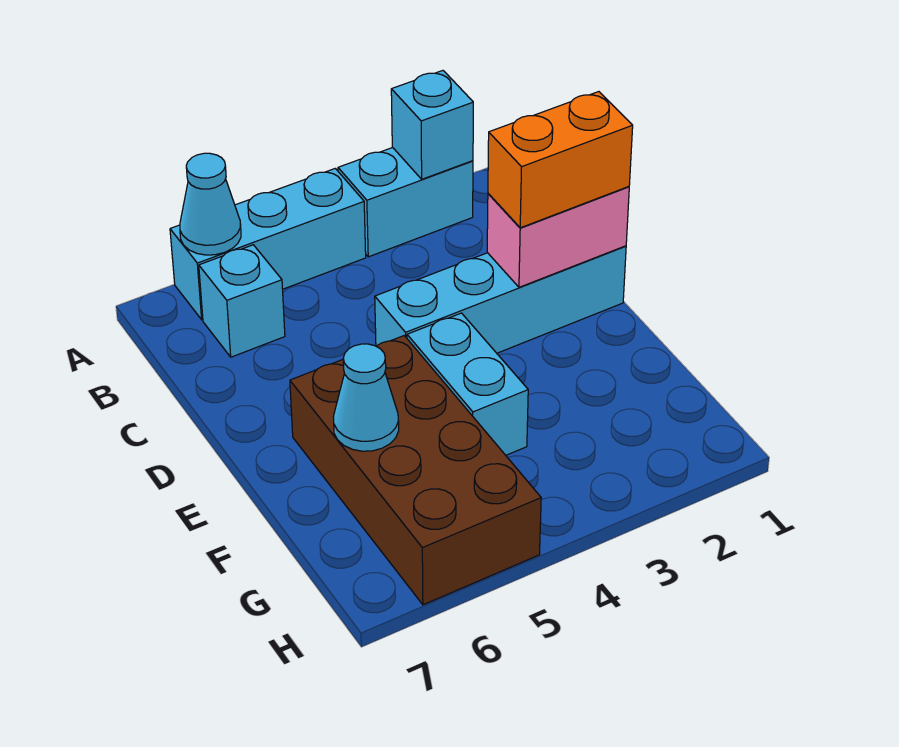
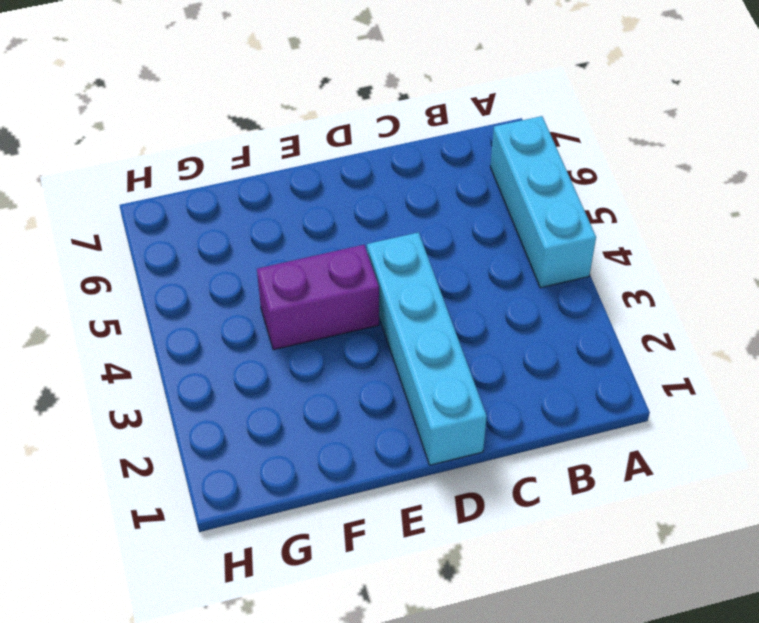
purple 1x2 brick [257,245,379,350] -> cyan 1x2 brick [407,313,528,455]
none -> cyan 1x2 brick [338,148,473,257]
none -> cyan 1x1 brick [199,245,285,357]

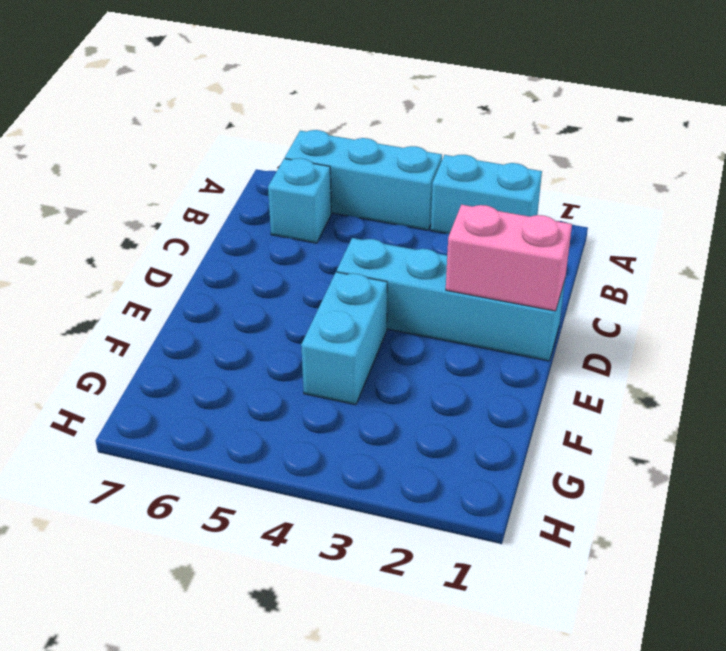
none -> brown 2x4 brick [290,336,541,605]
none -> cyan 1x1 brick [391,71,473,179]

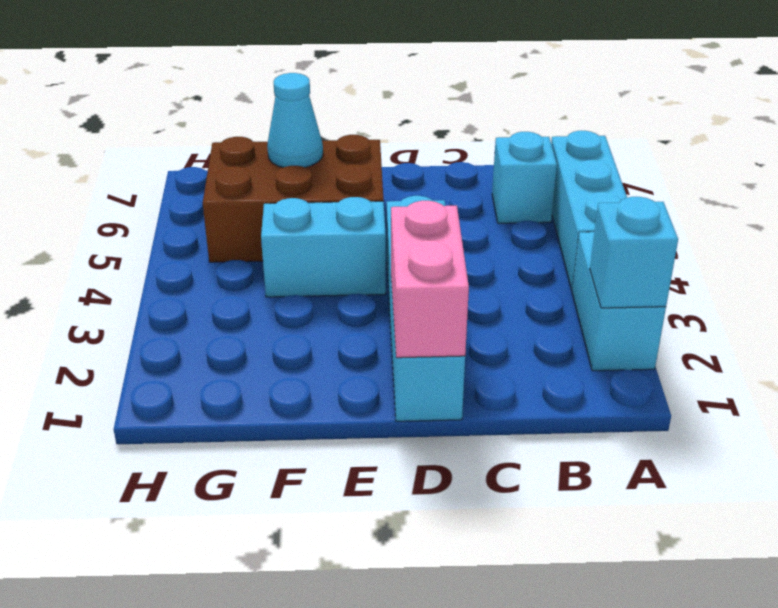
brown 2x3 brick [203,135,384,262] -> brown 2x4 brick [290,336,541,605]
none -> cyan 1x1 cone [180,153,241,255]
none -> orange 1x2 brick [488,92,633,228]

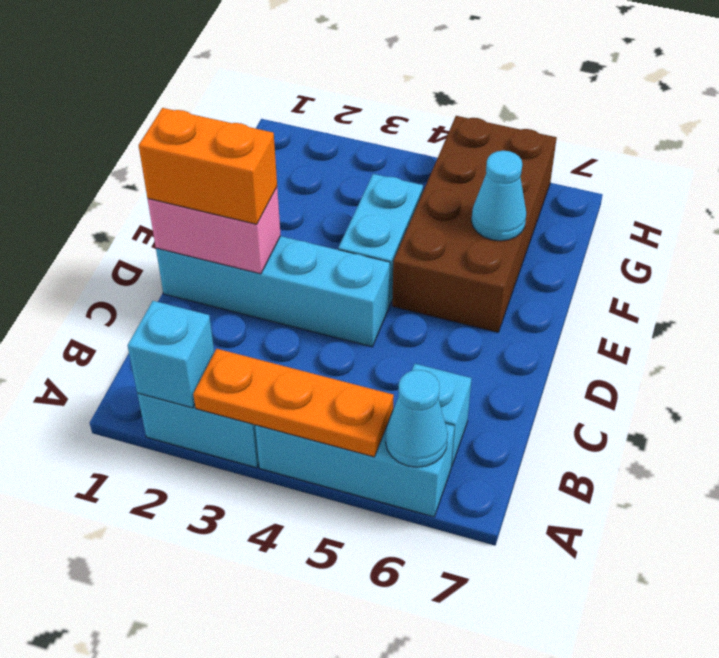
orange 1x3 plate [193,349,394,457] -> none

